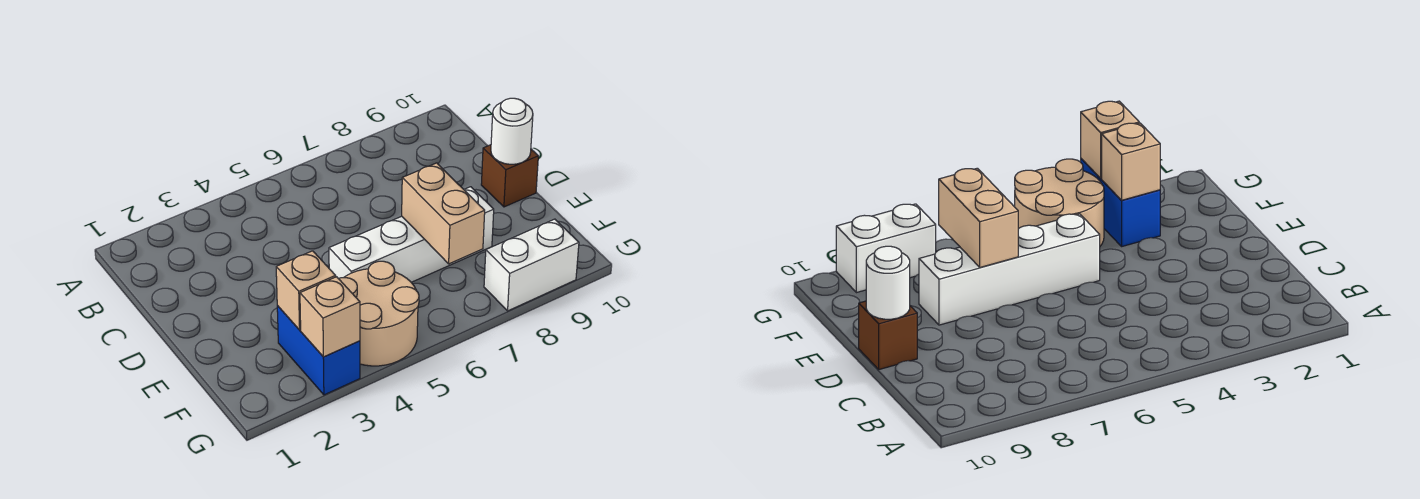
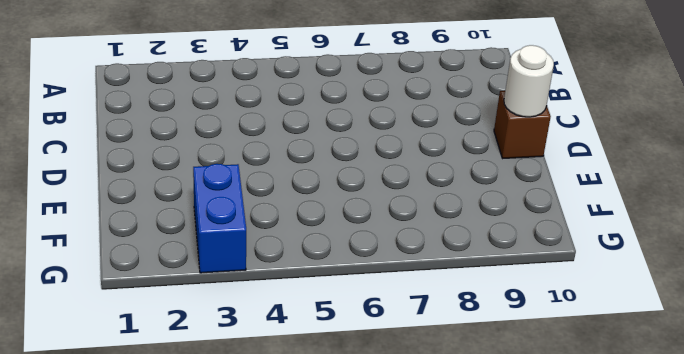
none -> white 1x4 brick [329,187,494,282]
none -> tan 2x2 round brick [338,261,419,366]

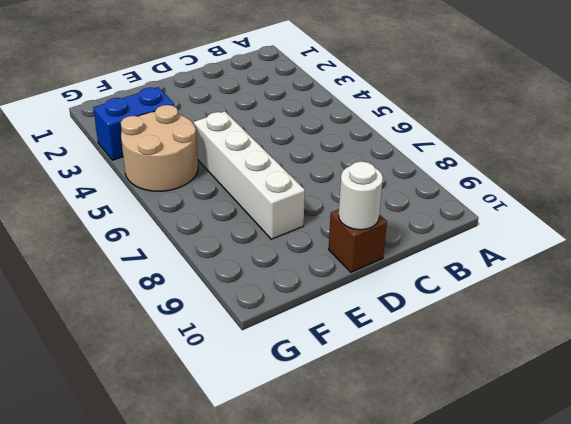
none -> white 1x2 brick [484,219,579,311]
none -> tan 1x2 brick [402,163,485,264]

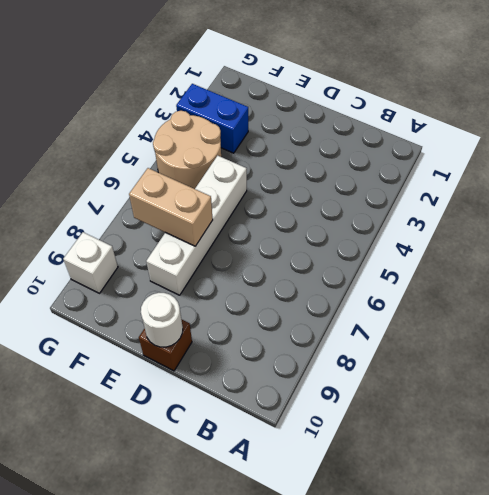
white 1x1 brick [63,232,118,293] -> white 1x2 brick [484,219,579,311]
none -> tan 1x1 brick [276,251,336,330]
none -> tan 1x1 brick [300,277,360,357]

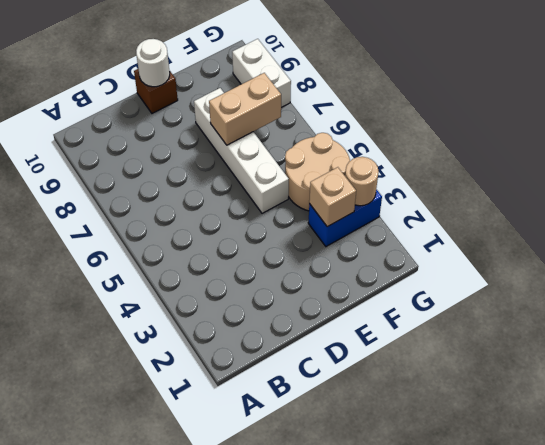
tan 1x1 round brick [345,157,379,206] -> tan 1x1 brick [300,277,360,357]

